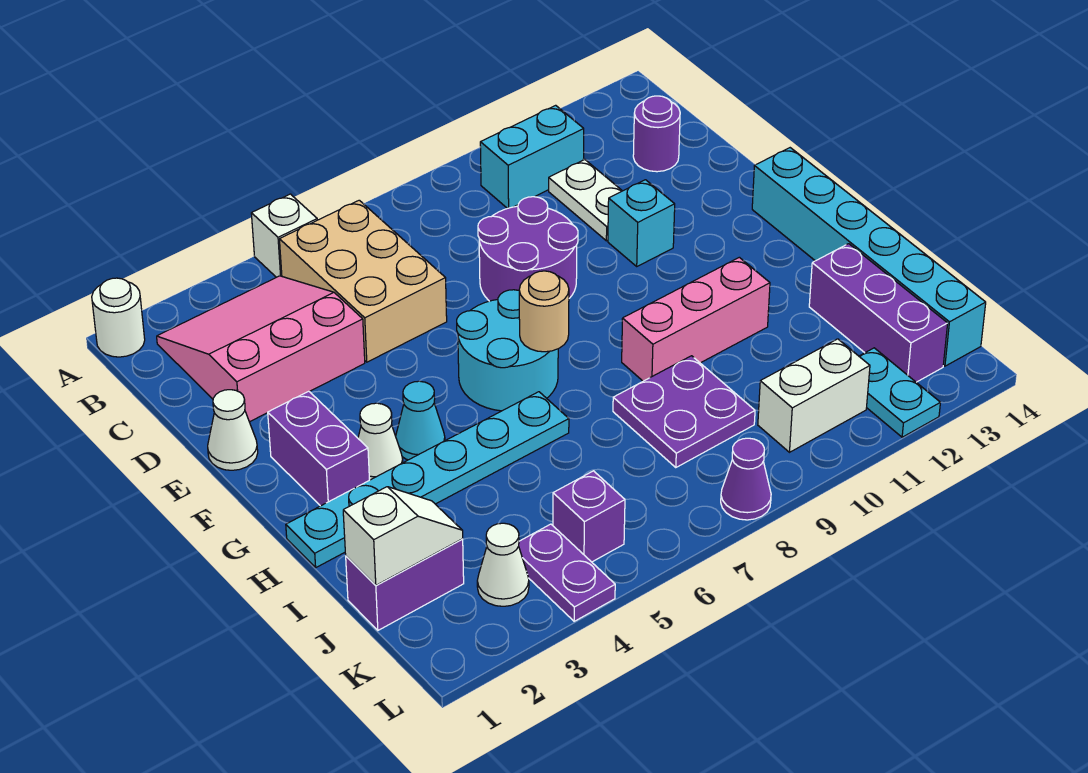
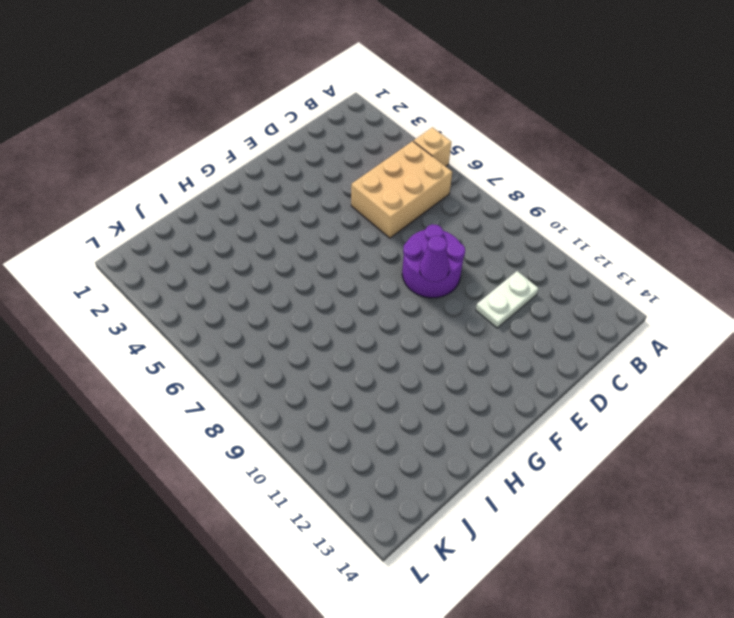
tan 1x1 brick [414,127,452,166] -> white 1x1 brick [251,194,317,277]
purple 1x1 cone [420,236,449,282] -> purple 1x1 cone moved to [721,438,771,520]
none -> white 1x1 round brick [92,278,145,357]
none -> pink 3x3 slope [157,276,365,422]
none -> cyan 1x2 brick [480,105,584,209]

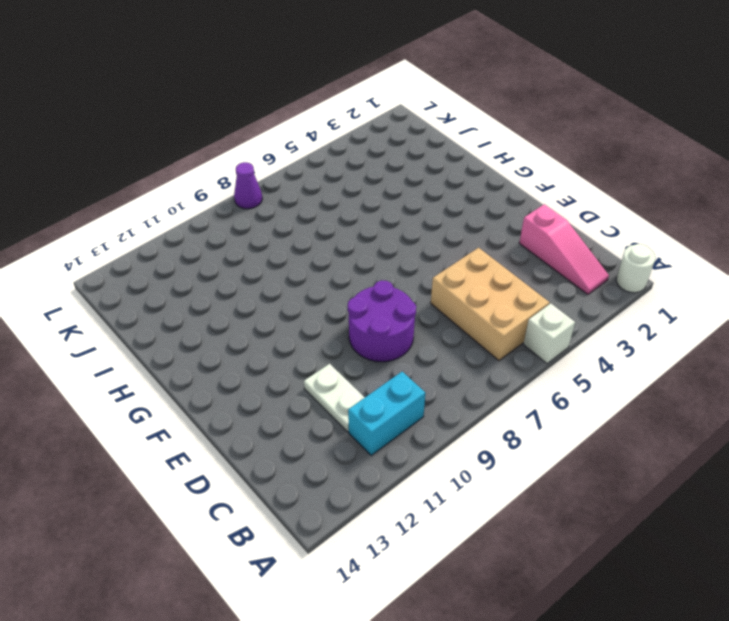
pink 1x3 slope [519,204,609,294] -> pink 3x3 slope [157,276,365,422]
none -> purple 1x1 round brick [633,96,680,172]
none -> white 1x1 cone [208,390,258,470]
none -> cyan 1x1 brick [608,180,675,266]

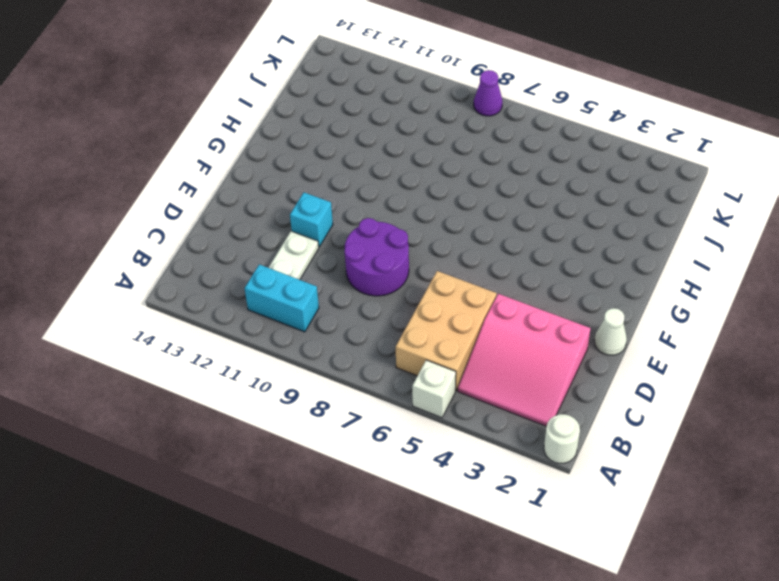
none -> purple 1x1 round brick [633,96,680,172]
none -> purple 1x2 brick [268,391,369,506]
none -> cyan 2x2 round brick [457,290,558,411]

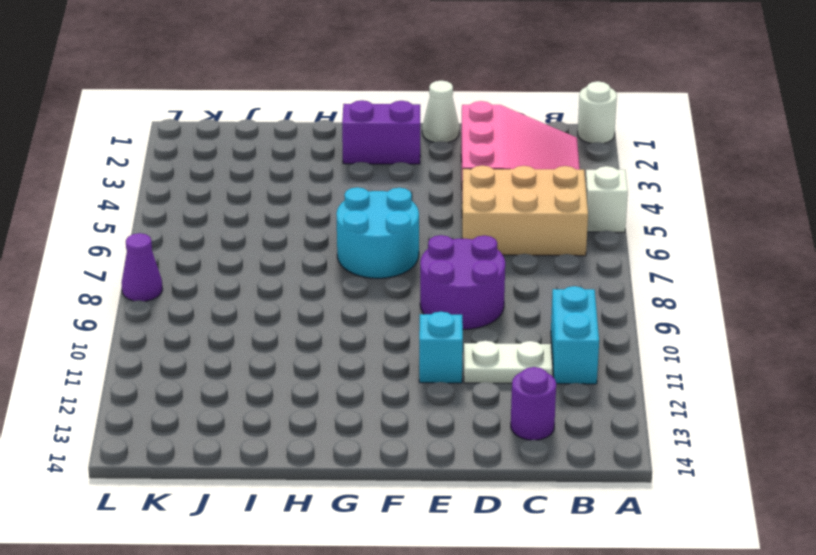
none -> cyan 1x6 brick [752,148,986,366]
none -> white 1x1 cone [358,403,403,480]
none -> cyan 1x1 cone [396,381,445,460]

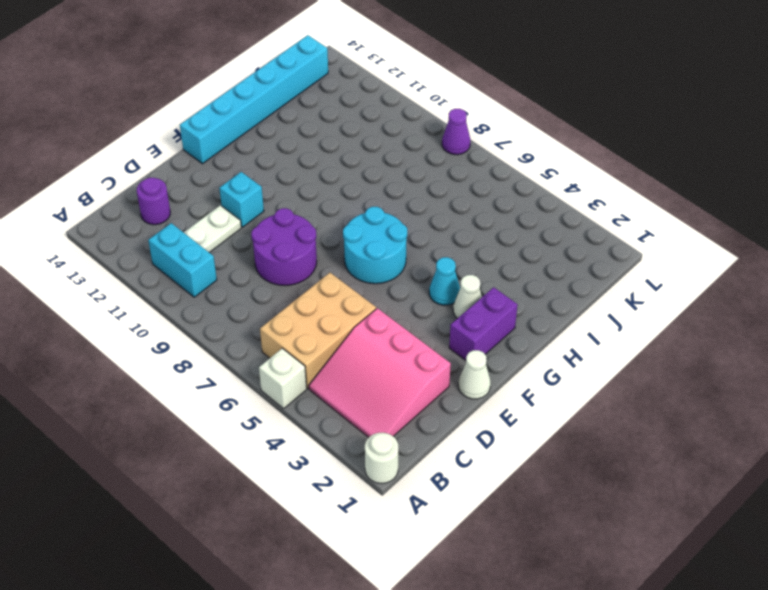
none -> cyan 1x6 plate [286,392,569,567]
none -> pink 1x3 brick [622,257,770,381]
none -> purple 2x2 plate [613,356,755,468]

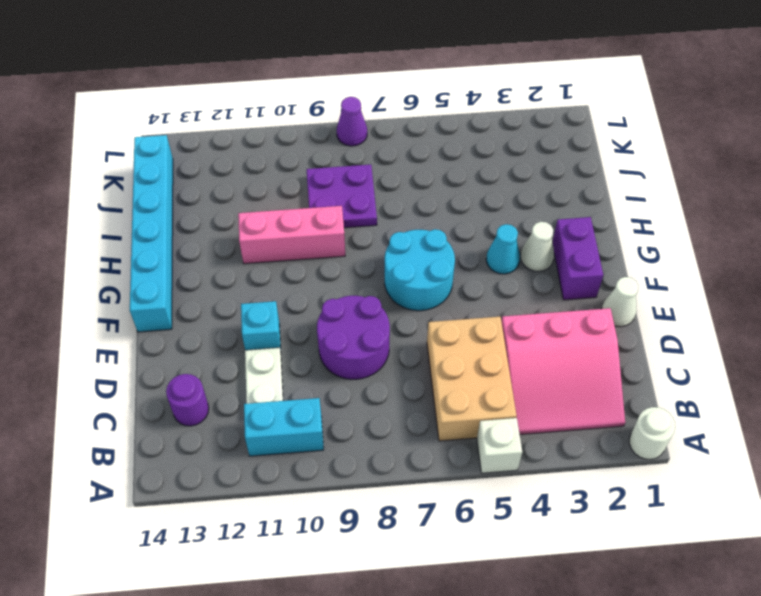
none -> cyan 1x6 plate [286,392,569,567]
none -> purple 1x3 brick [809,244,948,382]
none -> purple 1x2 brick [346,539,464,630]

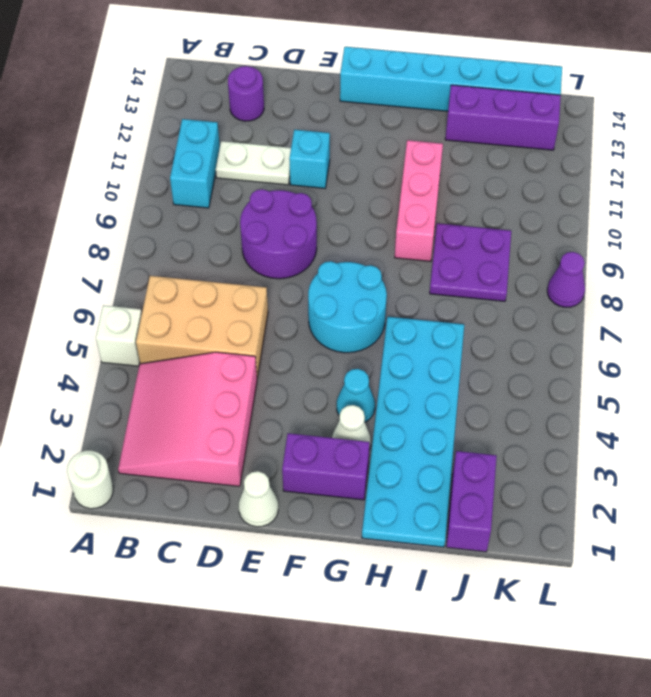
cyan 2x6 plate [362,317,464,547] -> cyan 1x6 plate [286,392,569,567]
none -> white 1x1 cone [477,523,529,606]
none -> purple 1x2 plate [519,524,615,621]
none -> purple 1x1 brick [553,471,625,562]

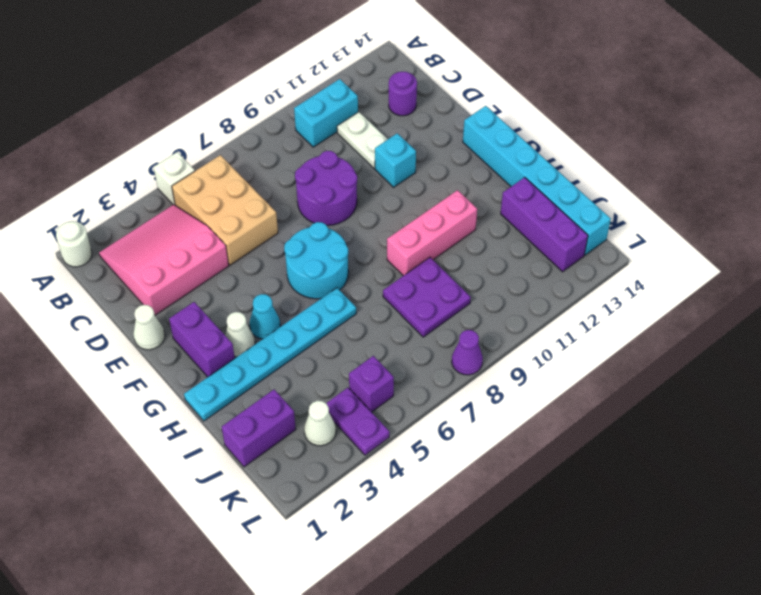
none -> white 1x2 brick [758,339,870,452]
none -> cyan 1x2 plate [859,348,940,437]
none -> tan 1x1 round brick [519,271,569,352]

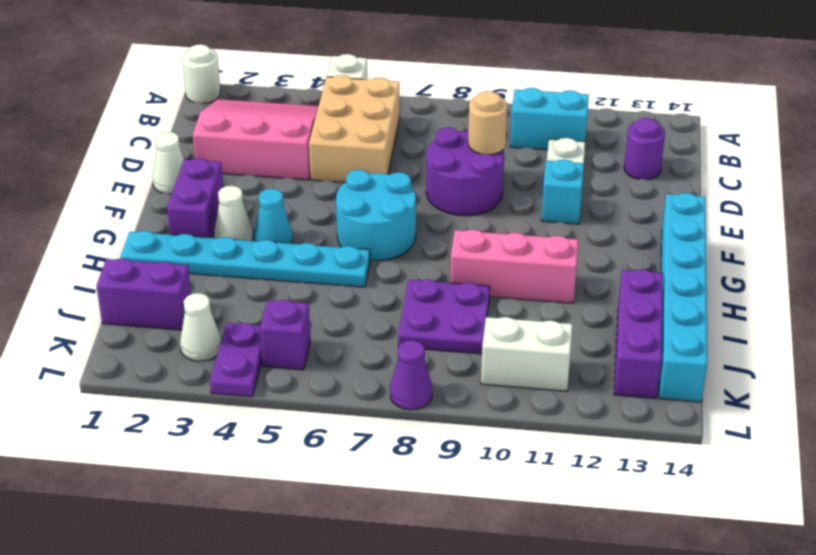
tan 1x1 round brick [468,91,507,155] -> tan 1x1 round brick moved to [519,271,569,352]
none -> cyan 1x2 plate [859,348,940,437]
none -> white 1x2 slope [343,487,463,585]

